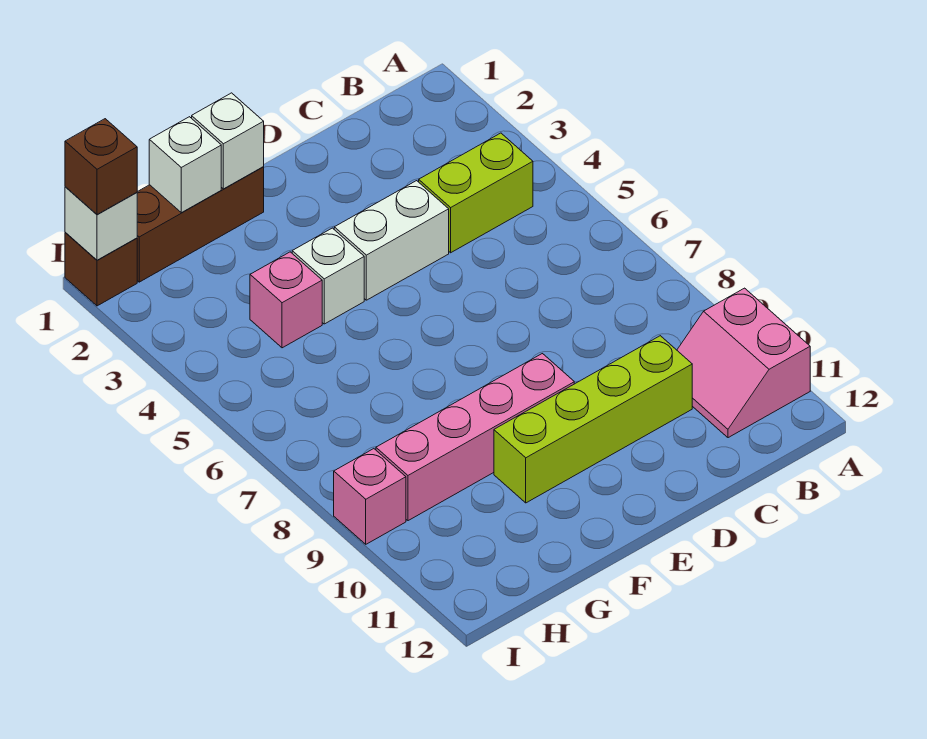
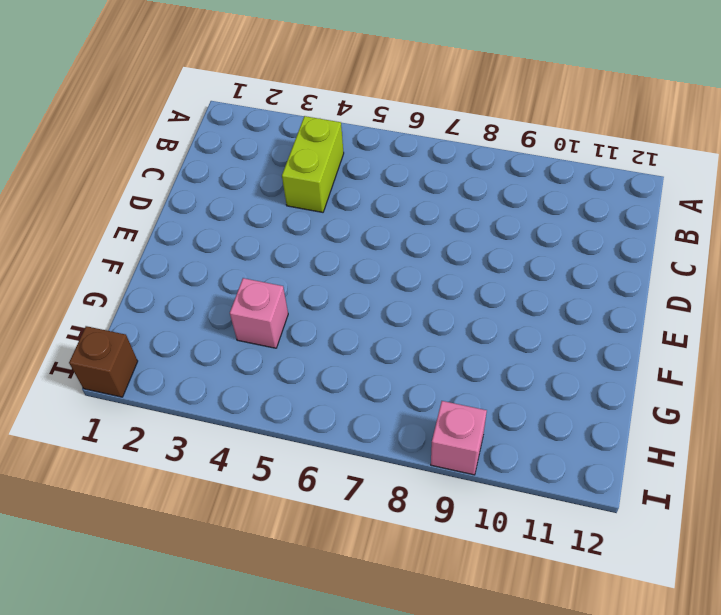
none -> pink 2x2 slope [677,288,810,438]
none -> lime 1x4 brick [494,336,692,503]
none -> white 1x2 brick [334,181,449,300]

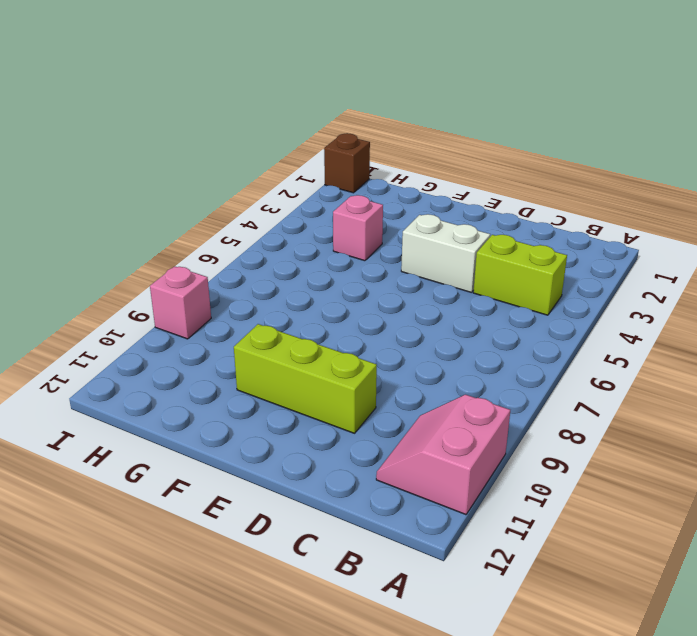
lime 1x3 brick [234,324,377,433] -> lime 1x4 brick [494,336,692,503]
none -> pink 1x4 brick [376,354,574,521]
none -> brown 1x3 brick [137,167,264,282]
none -> white 1x1 brick [292,228,364,324]

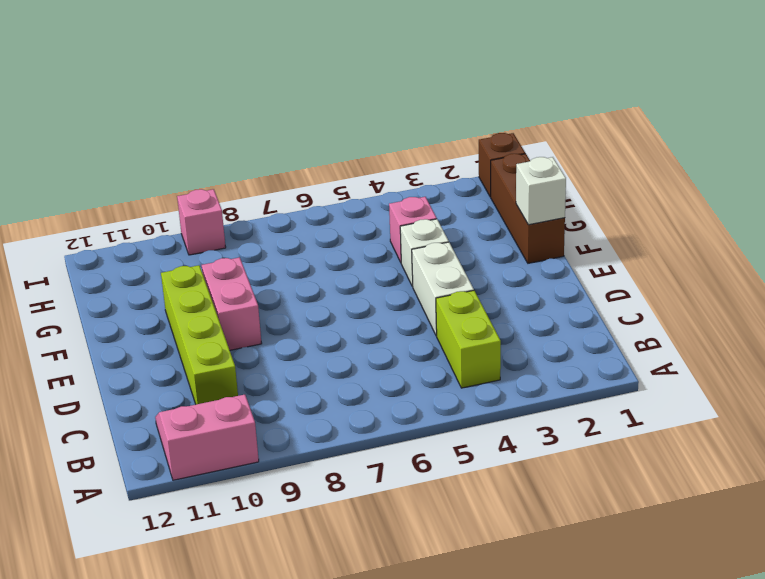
pink 1x2 brick [202,257,262,350] -> pink 1x4 brick [376,354,574,521]
none -> white 1x1 brick [149,117,221,213]
none -> white 1x1 brick [65,187,137,260]
none -> brown 1x1 brick [65,119,137,214]

